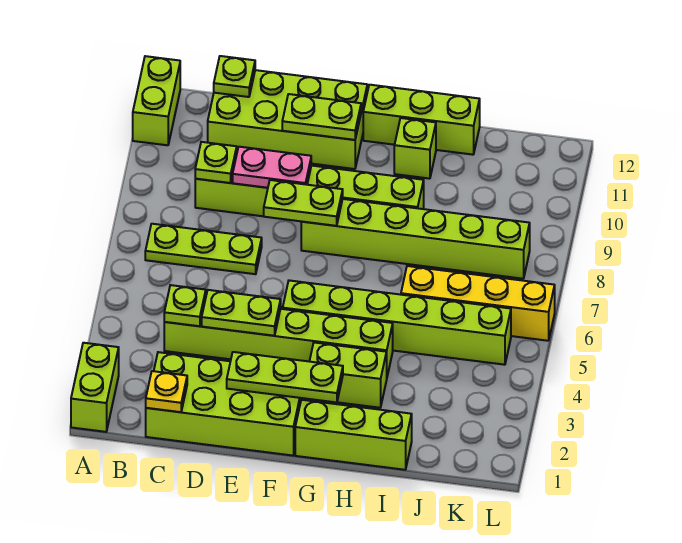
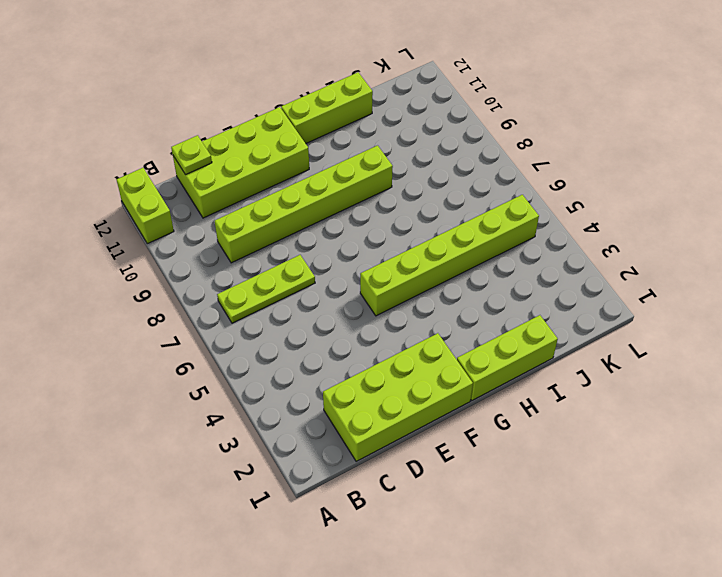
none -> lime 1x2 brick [71,343,119,432]
none -> lime 1x6 brick [164,309,393,376]
none -> lime 1x6 brick [301,199,530,279]

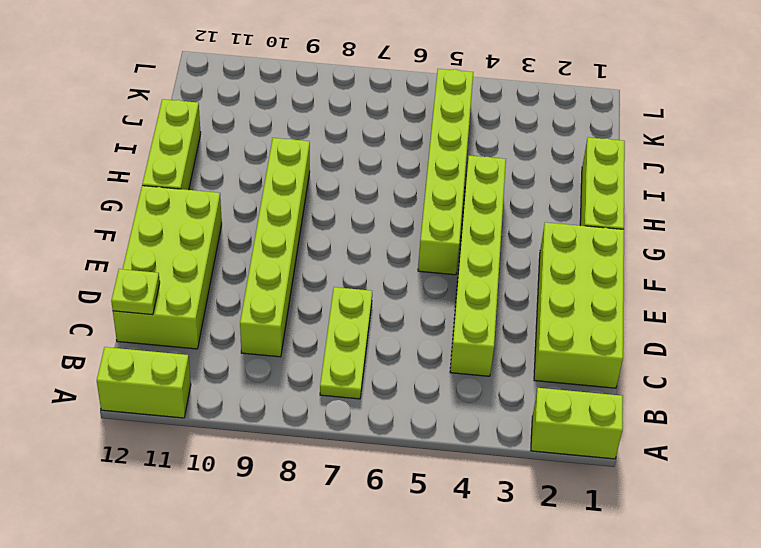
none -> lime 1x6 brick [301,199,530,279]
none -> lime 1x2 brick [309,343,387,408]
none -> lime 1x1 brick [394,118,436,179]

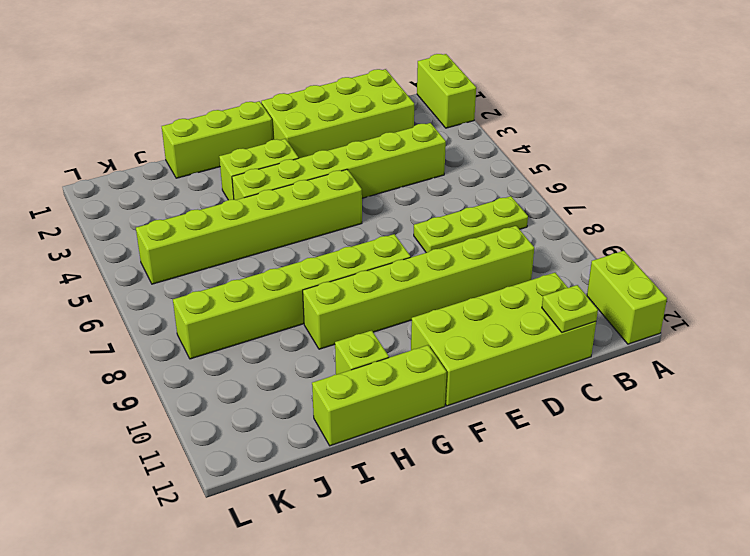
none -> yellow 1x4 brick [401,266,555,341]
none -> yellow 1x1 plate [146,371,187,412]
none -> lime 1x1 plate [164,285,206,326]

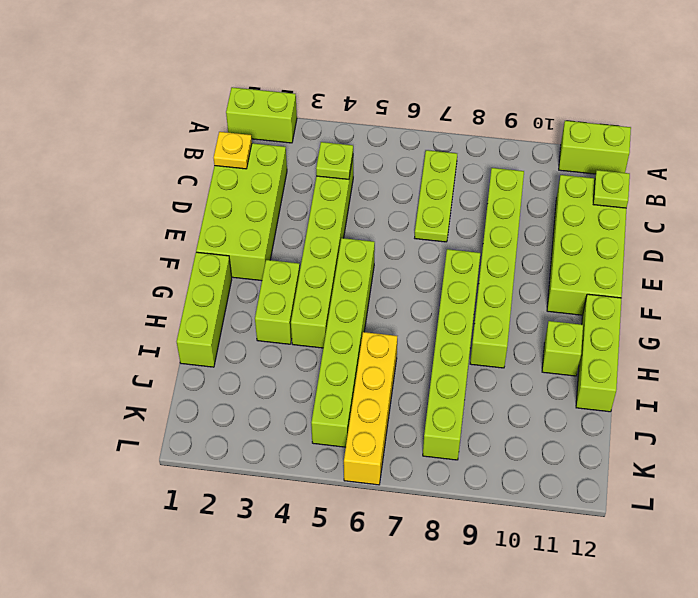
none -> lime 1x1 plate [195,142,237,183]
none -> lime 1x2 plate [202,290,281,336]
none -> pink 1x2 plate [233,147,311,188]

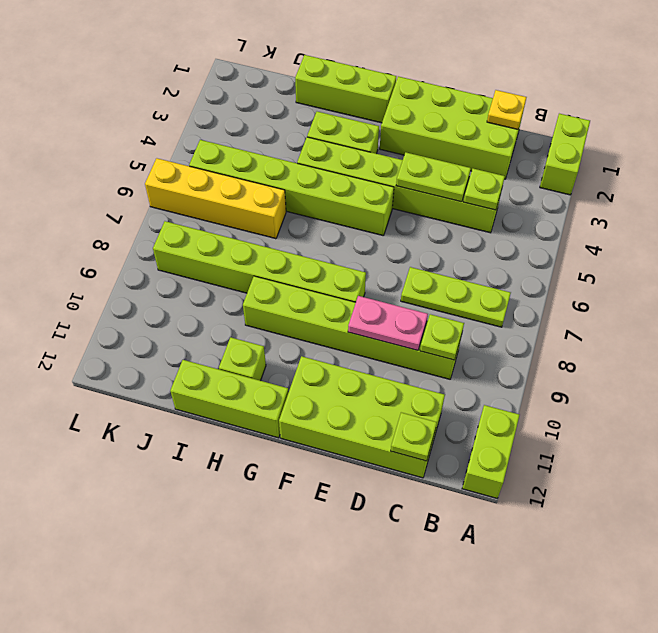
none -> lime 1x3 plate [227,352,343,402]
none -> lime 1x2 plate [264,180,343,226]
none -> lime 1x2 plate [282,94,361,140]

